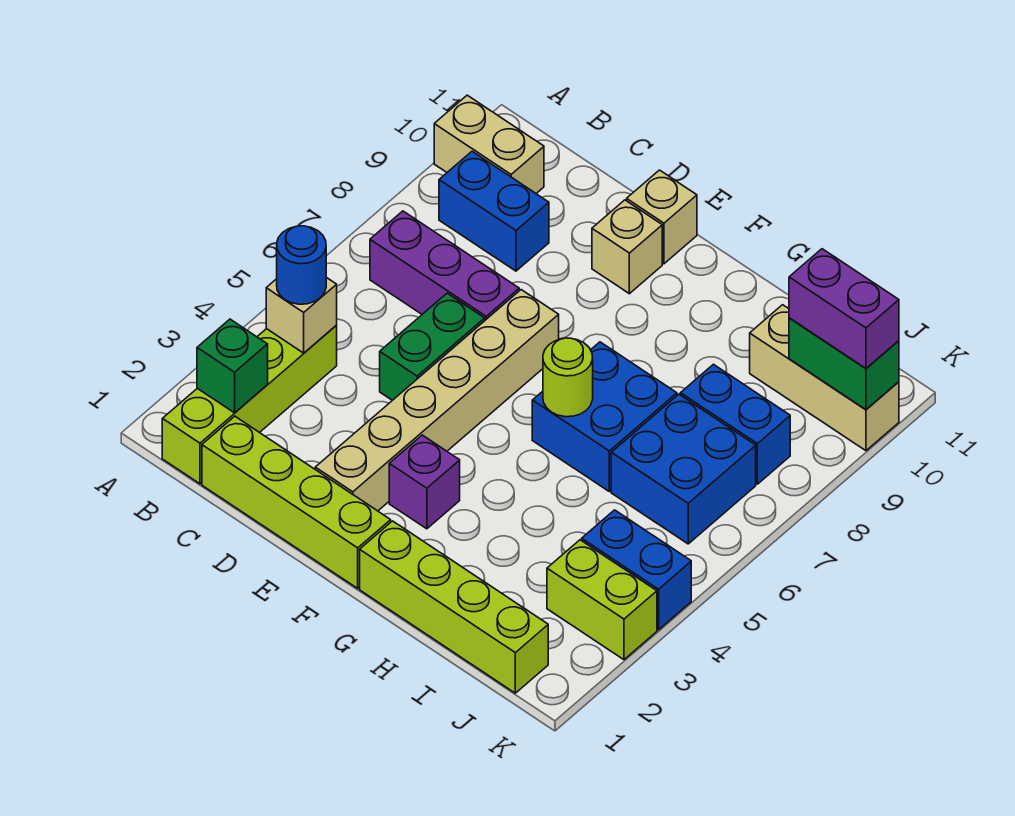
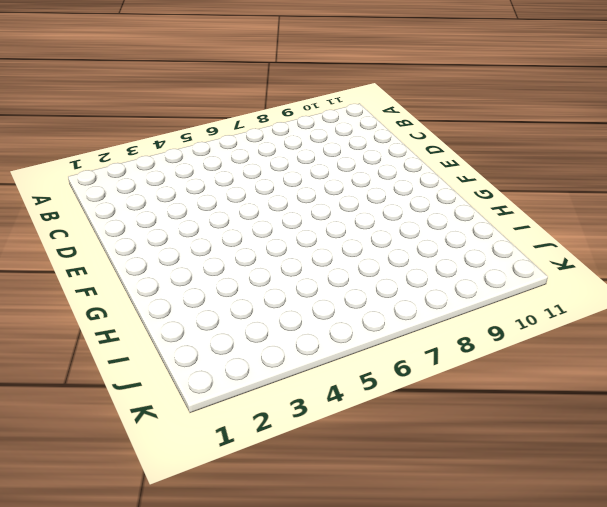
none -> tan 1x2 brick [434,95,544,193]
none -> lime 1x4 brick [162,326,337,484]
none -> purple 1x3 brick [370,211,519,320]

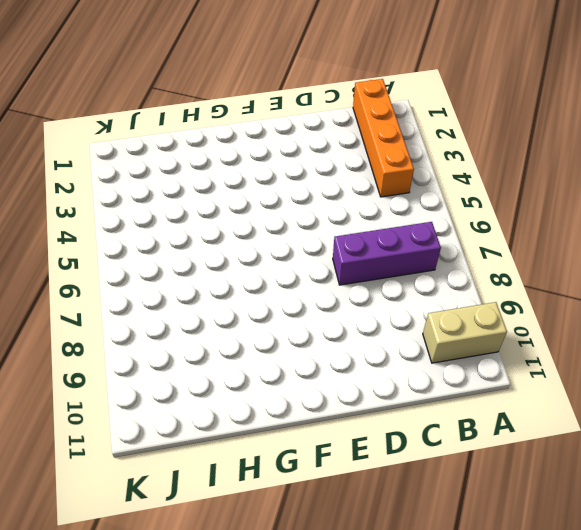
orange 1x4 brick [353,79,414,197] -> lime 1x4 brick [162,326,337,484]
none -> blue 1x2 brick [439,151,549,271]
none -> lime 1x4 brick [202,416,391,588]
none -> green 1x2 brick [380,293,485,400]

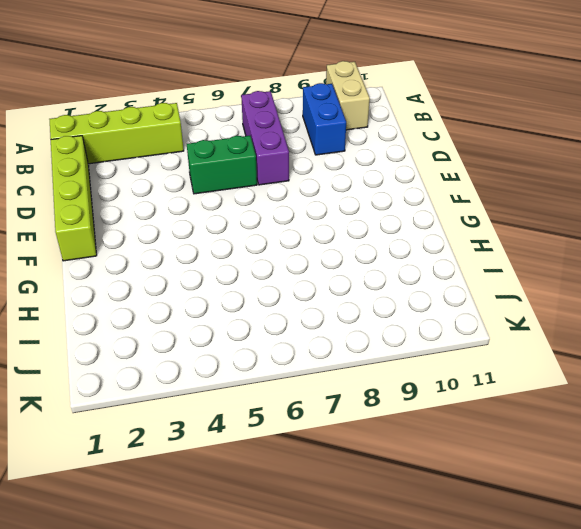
none -> tan 1x6 brick [315,290,559,511]
none -> tan 1x1 brick [592,200,662,294]
none -> tan 1x1 brick [627,170,697,264]

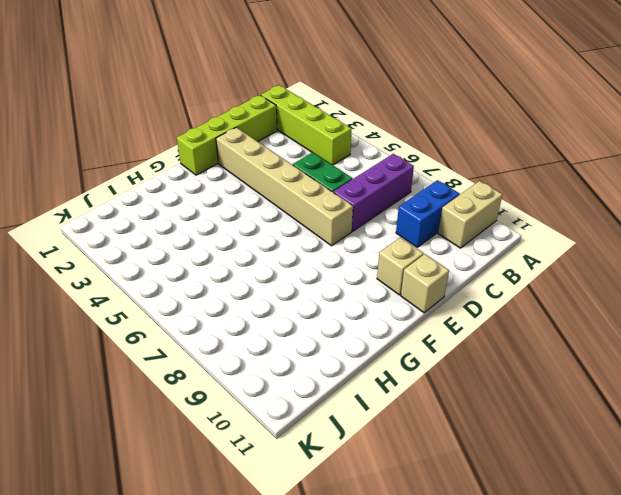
none -> purple 1x1 brick [389,435,460,529]
none -> lime 1x4 brick [360,521,548,693]
none -> blue 2x2 brick [532,342,677,491]

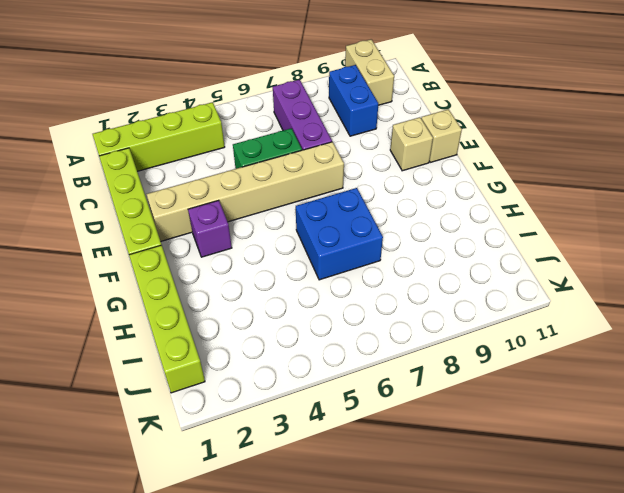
none -> blue 2x2 brick [611,394,756,544]
none -> blue 1x2 brick [680,364,790,484]
none -> tan 1x3 brick [750,305,899,451]

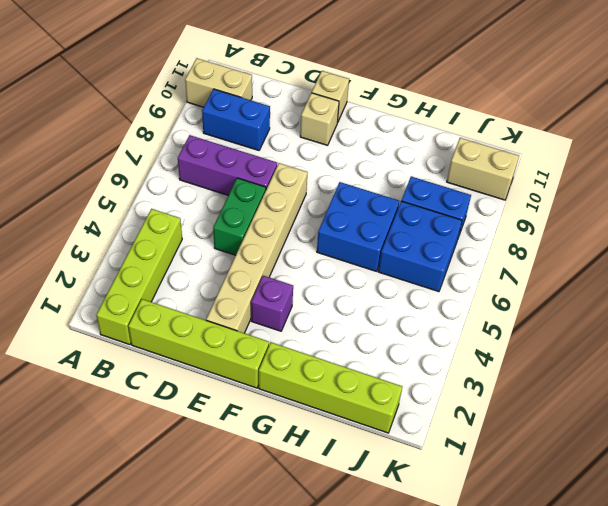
tan 1x2 brick [447,138,519,200] -> tan 1x3 brick [750,305,899,451]
none -> lime 1x2 brick [547,540,657,660]
none -> blue 1x2 brick [582,510,691,630]
none -> green 1x1 brick [197,319,268,413]

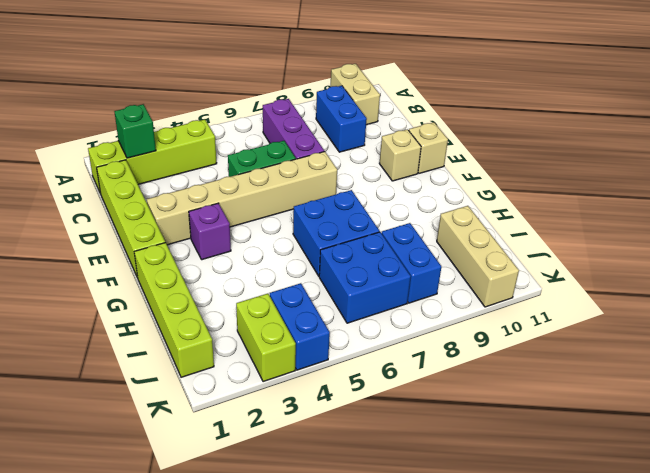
none -> tan 1x1 brick [266,277,337,353]
none -> lime 1x1 round brick [543,338,593,417]
none -> green 1x2 brick [789,318,899,409]

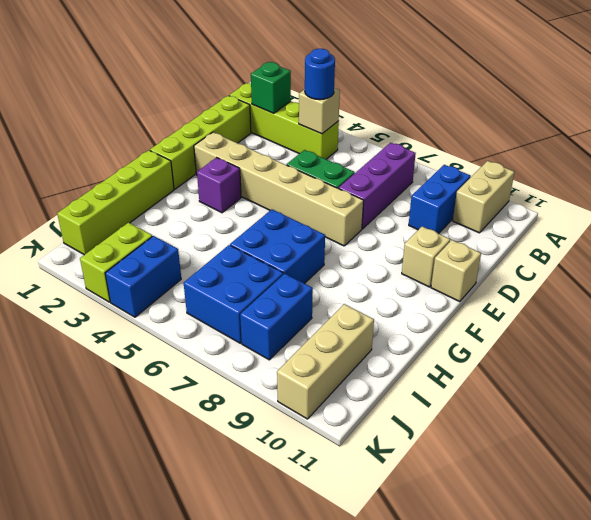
none -> lime 1x1 round brick [543,338,593,417]
none -> green 1x2 brick [789,318,899,409]
none -> purple 1x2 brick [789,249,899,368]

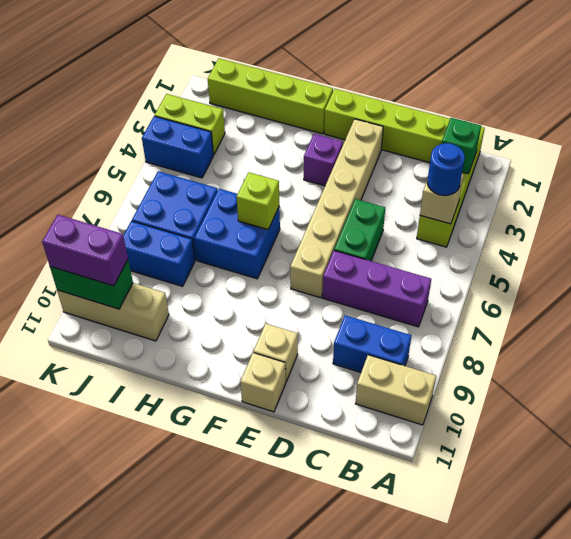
lime 1x1 brick [237,172,279,230] -> lime 1x1 round brick [543,338,593,417]

